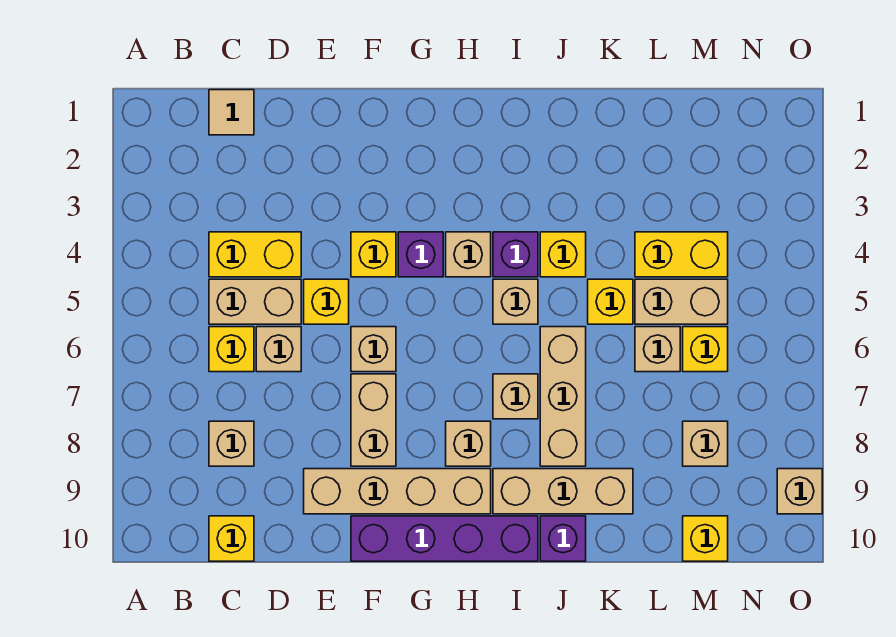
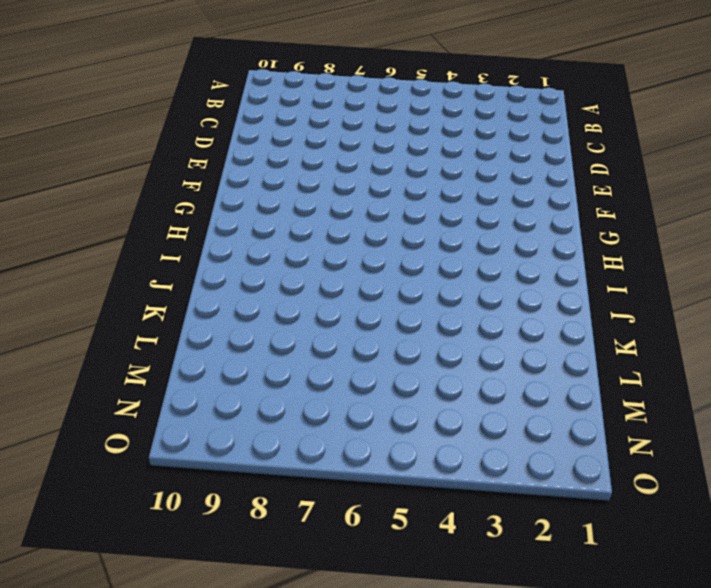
none -> tan 1x1 tile [209,90,254,135]
none -> yellow 1x2 brick [209,232,301,277]
none -> tan 1x2 brick [209,279,301,324]
none -> yellow 1x1 brick [209,327,254,372]

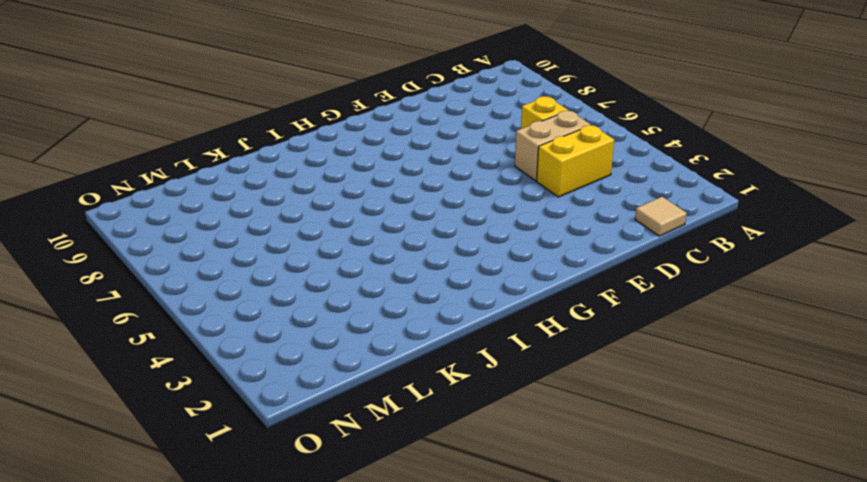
none -> tan 1x1 brick [209,421,254,466]
none -> yellow 1x1 brick [209,516,254,561]
none -> tan 1x1 brick [256,327,301,372]
none -> yellow 1x1 brick [304,279,349,324]

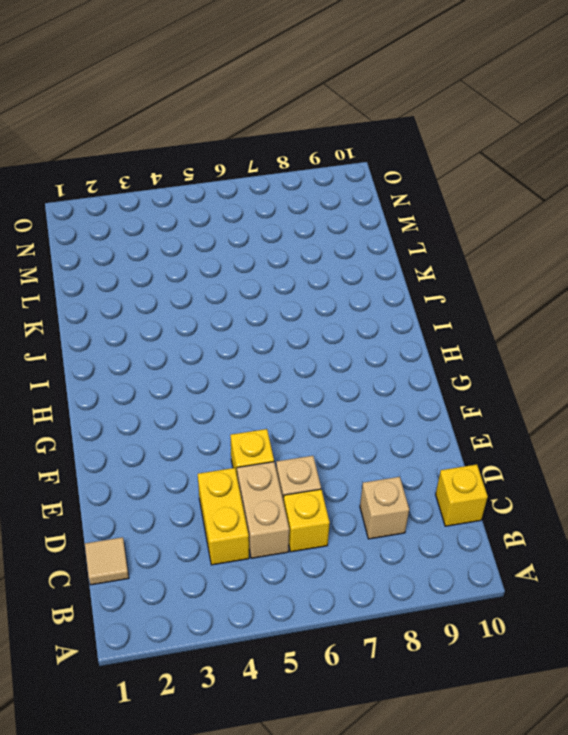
none -> tan 1x4 brick [304,469,491,514]
none -> yellow 1x1 brick [351,232,396,277]
none -> tan 1x1 brick [351,327,396,372]
none -> tan 1x2 brick [351,374,396,466]

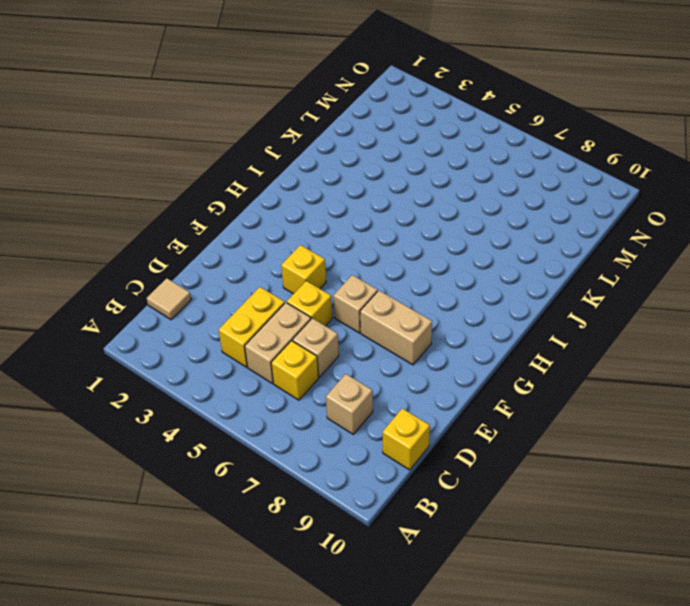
none -> tan 1x4 brick [304,469,491,514]
none -> purple 1x4 brick [351,516,538,561]
none -> purple 1x1 brick [398,232,443,277]
none -> tan 1x1 brick [446,232,491,277]

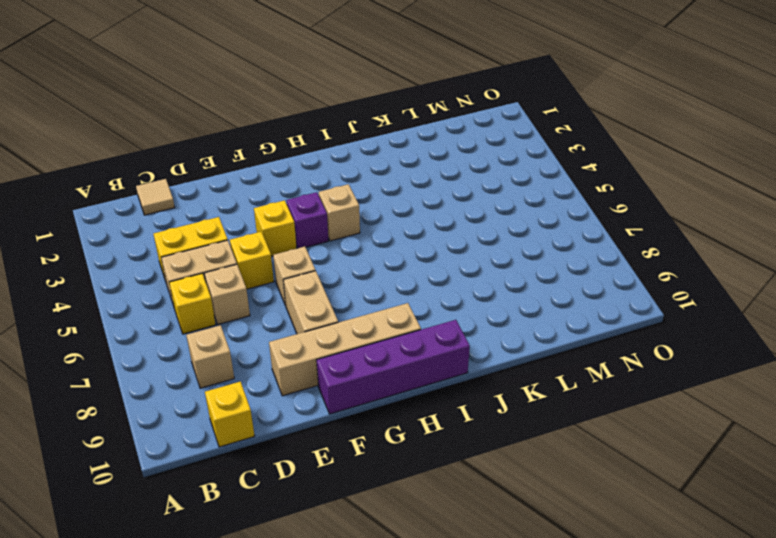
none -> tan 1x1 brick [446,421,491,466]
none -> purple 1x1 brick [493,232,538,277]
none -> tan 1x1 brick [493,279,538,324]
none -> tan 1x1 brick [493,374,538,419]

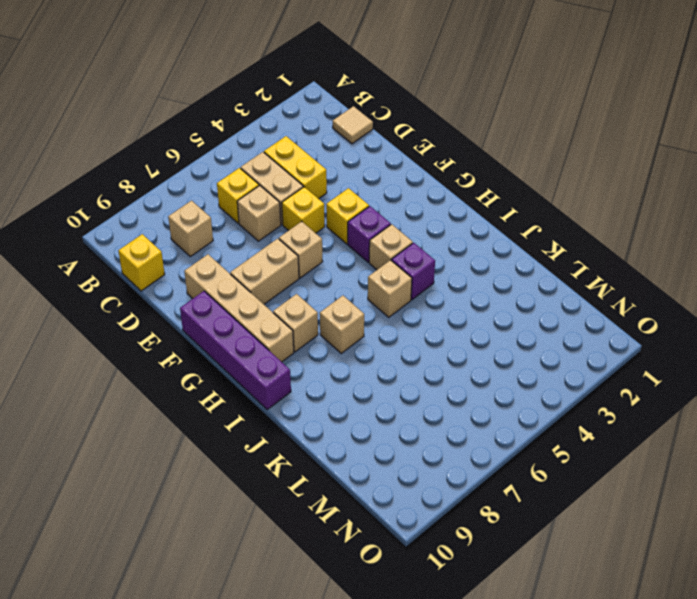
none -> tan 1x3 brick [493,469,633,514]
none -> yellow 1x1 brick [540,232,586,277]
none -> tan 1x3 brick [540,327,586,466]
none -> purple 1x1 brick [540,516,586,561]

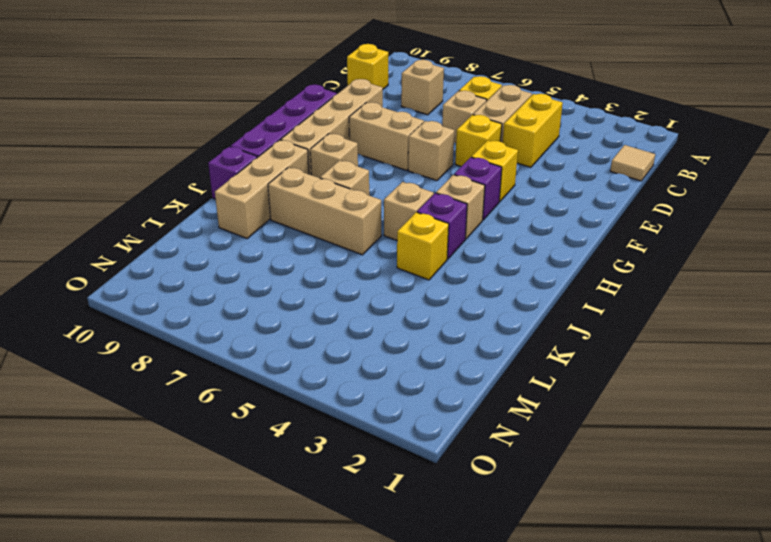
none -> yellow 1x1 brick [588,279,633,324]
none -> yellow 1x2 brick [635,232,728,277]
none -> tan 1x2 brick [635,279,728,324]
none -> tan 1x1 brick [635,327,680,372]

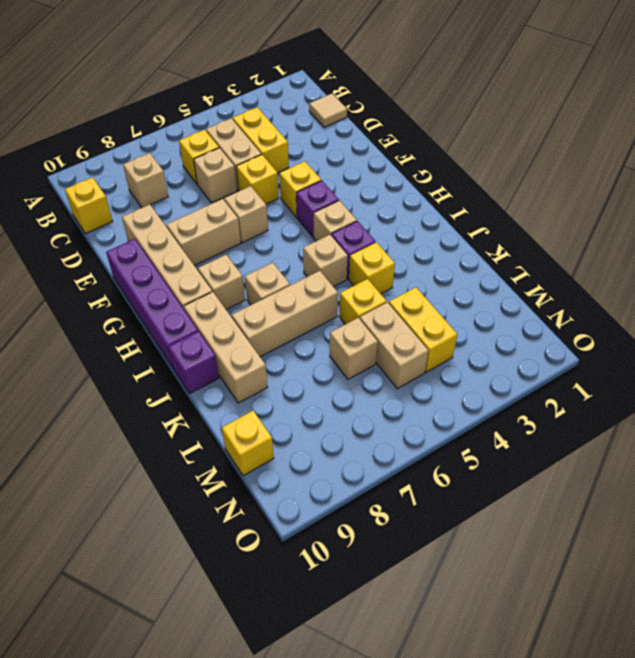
none -> yellow 1x1 brick [683,327,728,372]
none -> tan 1x1 brick [683,421,728,466]
none -> tan 1x1 brick [777,469,822,514]

